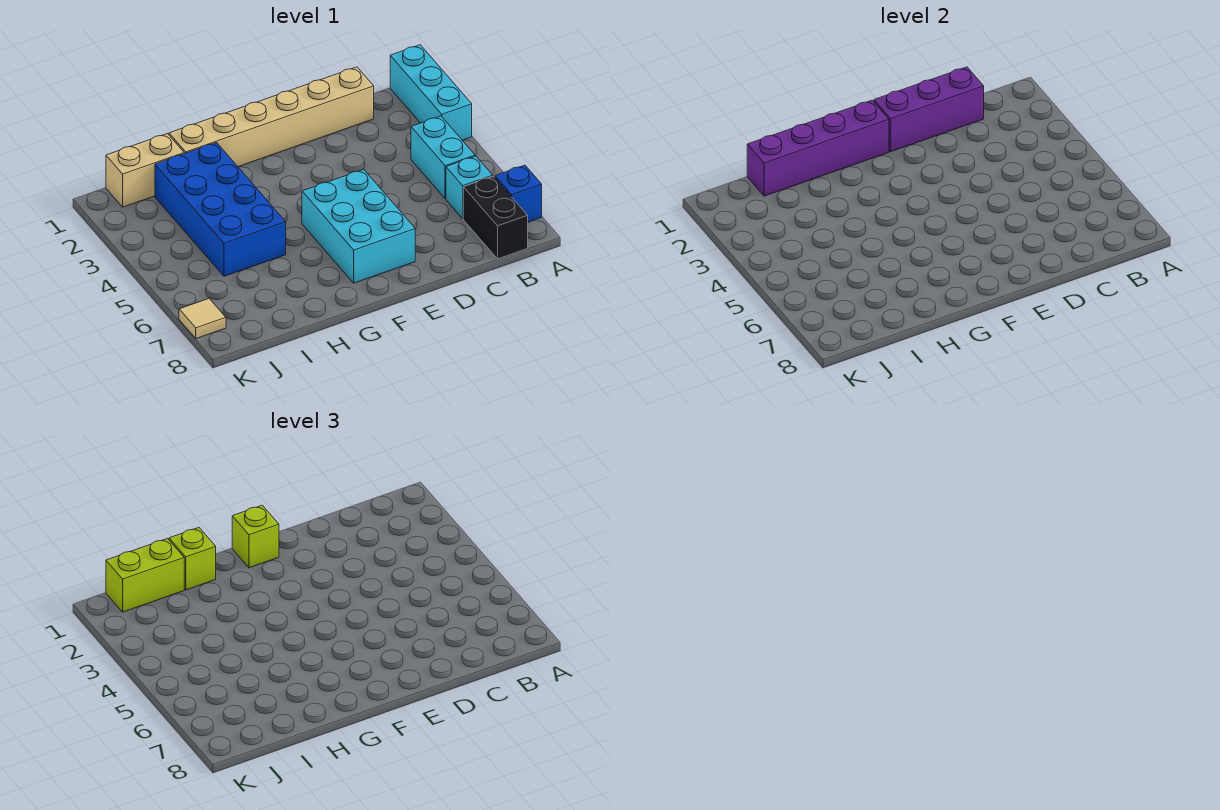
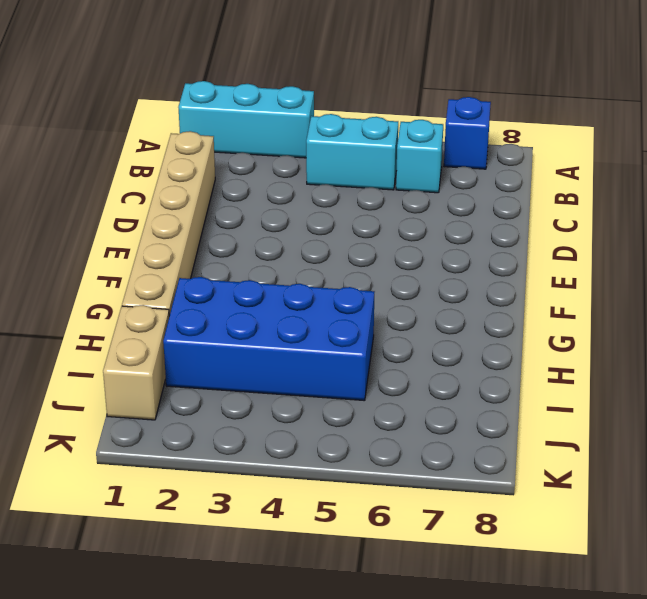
none -> black 1x2 brick [463,176,528,259]
none -> cyan 2x3 brick [302,169,415,283]
none -> tan 1x1 tile [179,299,226,339]

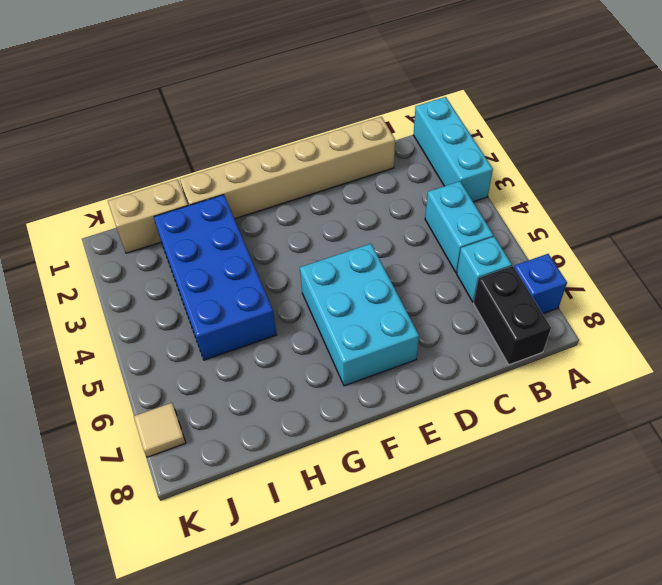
none -> purple 1x3 brick [874,67,984,152]
none -> purple 1x4 brick [747,100,889,196]
none -> lime 1x1 brick [232,505,279,568]

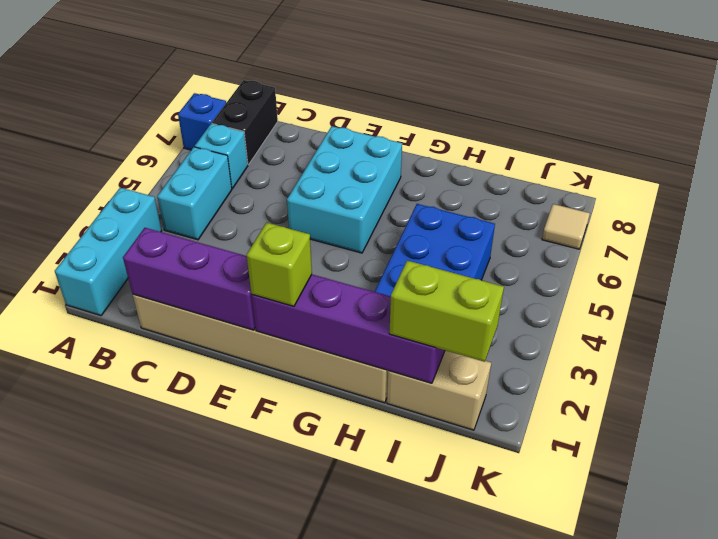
none -> lime 1x1 brick [169,528,216,590]

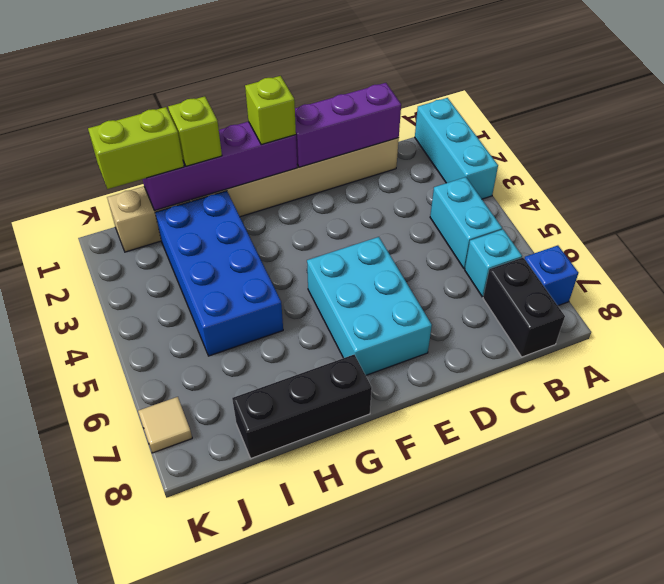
black 1x3 brick [232,355,372,458] -> none

